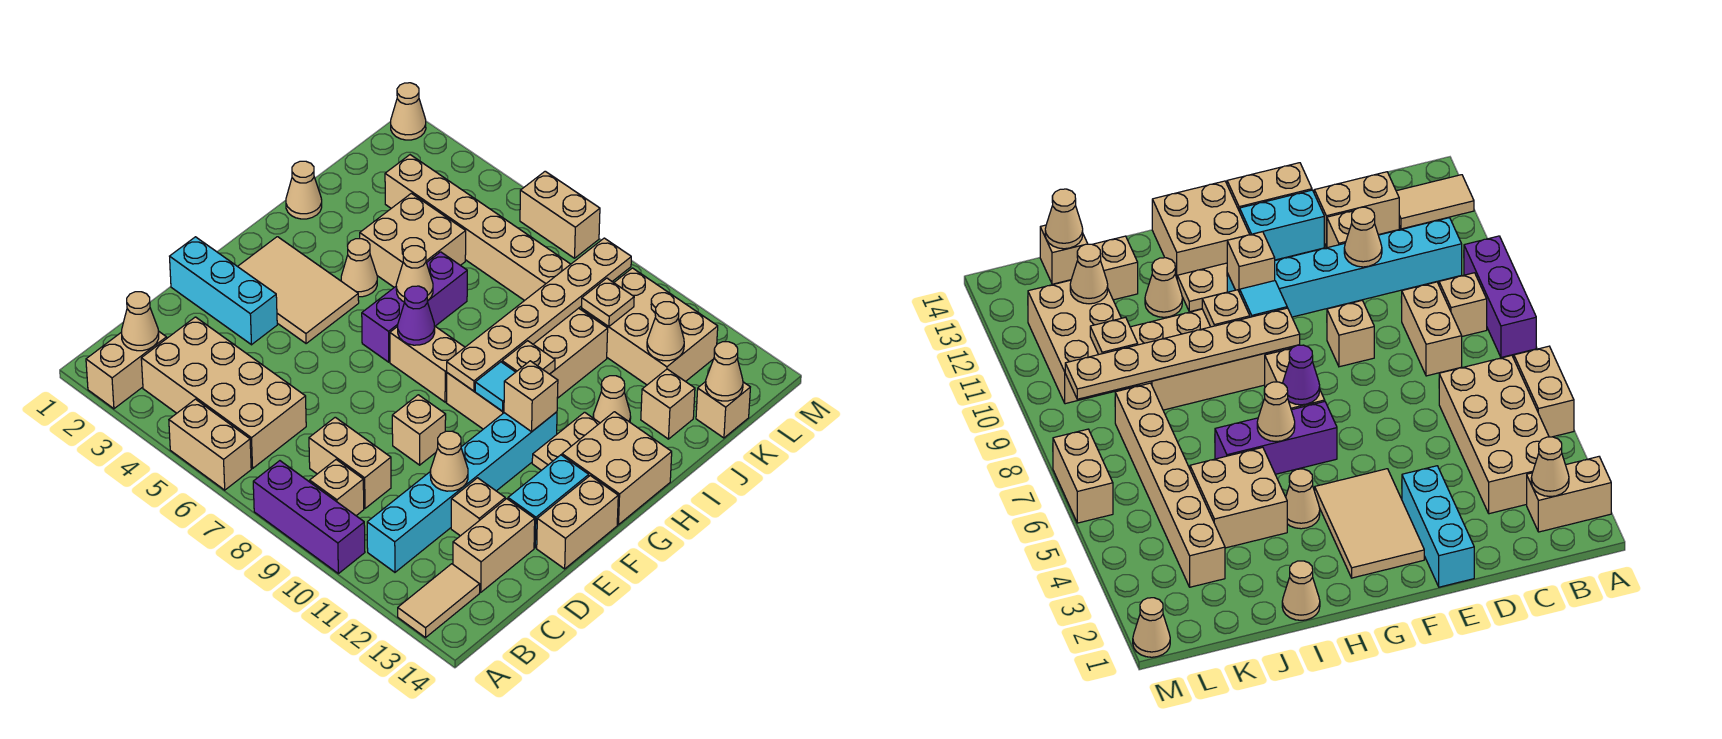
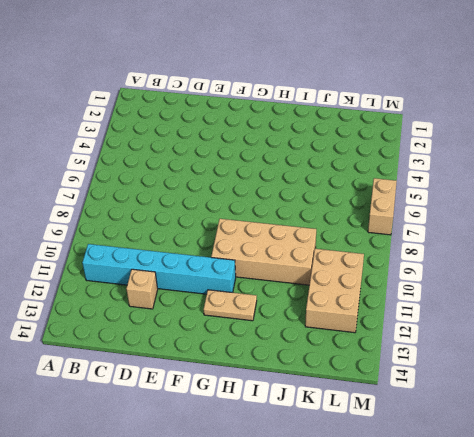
none -> tan 1x2 brick [86,331,167,409]
none -> tan 1x2 brick [169,399,251,490]
none -> purple 1x3 brick [253,461,365,574]
none -> tan 1x2 tile [398,564,480,638]

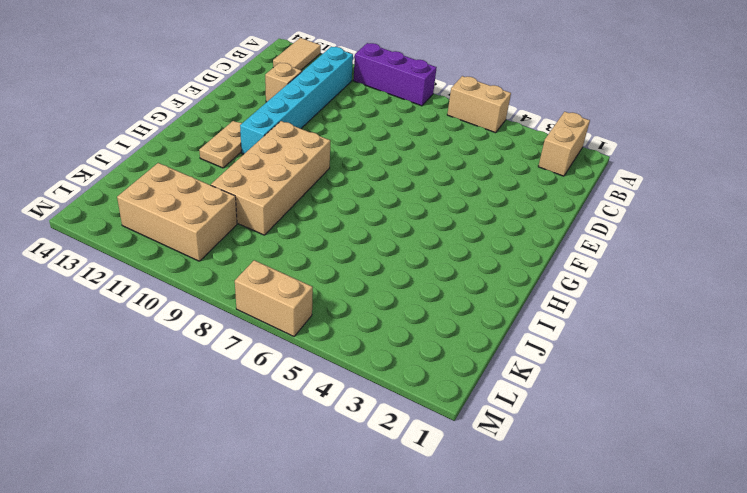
none -> tan 2x4 brick [141,317,306,468]
none -> tan 1x1 brick [310,460,364,516]
none -> tan 1x2 brick [309,417,391,508]
none -> tan 1x2 brick [453,499,535,592]

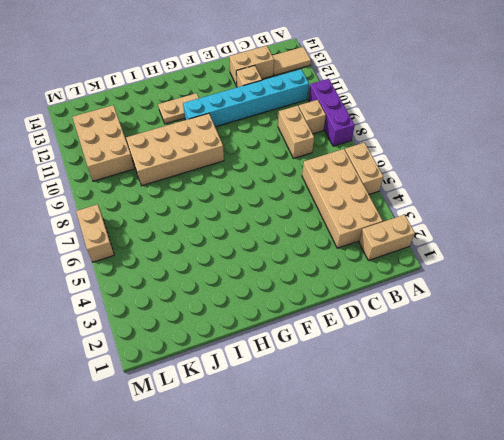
none -> cyan 1x3 brick [170,237,277,345]
none -> tan 1x1 brick [392,395,446,465]
none -> cyan 1x2 brick [508,455,589,548]
none -> tan 1x2 brick [537,476,618,569]

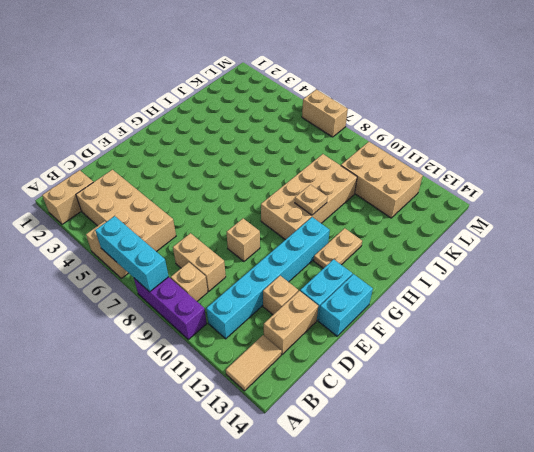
cyan 1x3 brick [95,216,169,292] -> cyan 1x3 brick moved to [170,237,277,345]
cyan 1x2 brick [318,274,373,336] -> tan 1x2 brick [537,476,618,569]
none -> tan 2x3 tile [238,237,359,343]
none -> purple 1x3 brick [362,252,467,362]
none -> tan 1x2 brick [390,326,465,402]
none -> tan 2x2 brick [562,412,672,525]

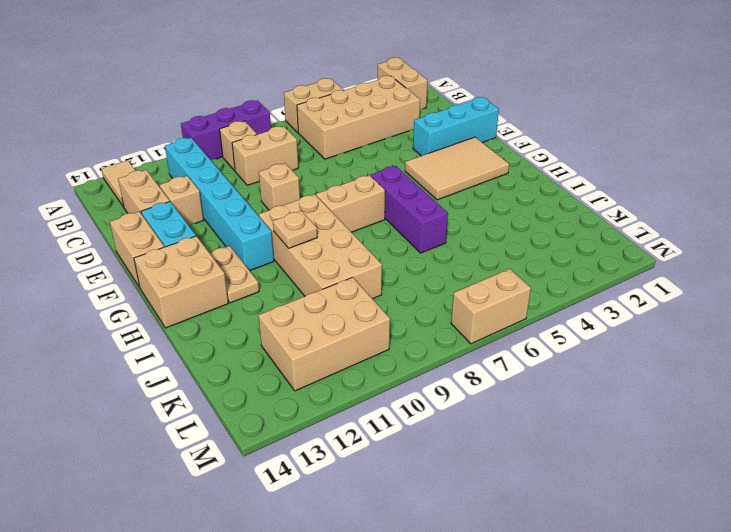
none -> tan 1x1 cone [341,239,377,297]
none -> tan 1x1 cone [286,161,322,219]
none -> tan 2x2 brick [360,193,466,287]
none -> tan 1x1 cone [593,376,631,423]

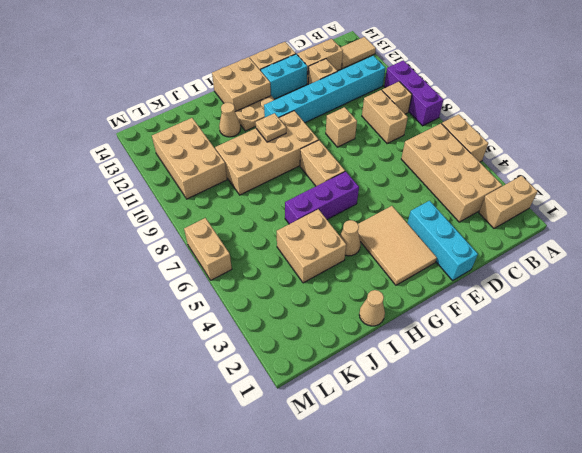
none -> tan 1x1 brick [641,369,695,439]
none -> tan 1x6 brick [385,155,571,301]
none -> tan 1x1 brick [696,382,750,438]
none -> tan 1x1 cone [391,83,426,140]

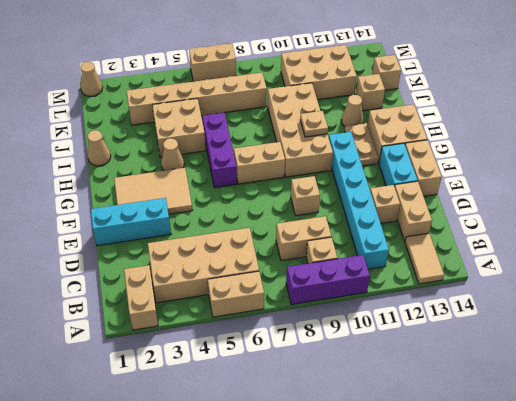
none -> tan 1x1 cone [122,292,159,351]
none -> tan 1x1 cone [430,431,468,491]
none -> purple 1x1 cone [398,286,435,345]
none -> tan 1x6 plate [447,238,631,391]

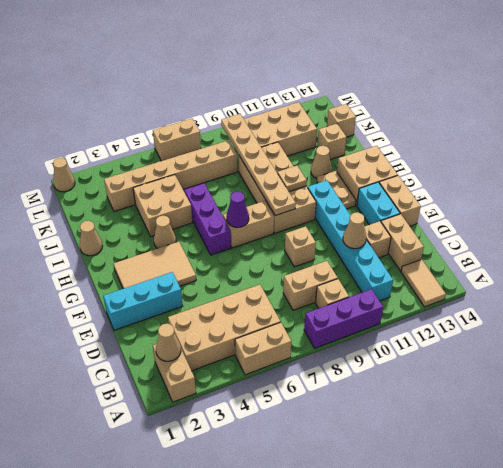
none -> cyan 1x1 tile [475,362,515,411]
none -> tan 1x1 brick [504,361,558,432]
none -> tan 1x1 cone [396,246,433,302]
none -> tan 1x1 plate [582,278,634,327]

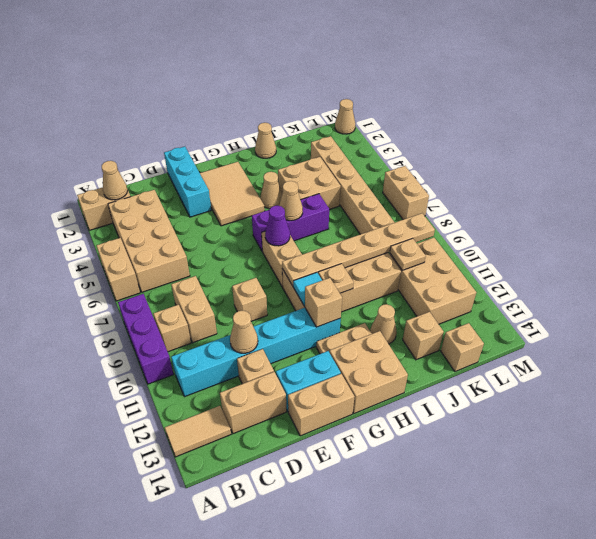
none -> tan 1x1 cone [647,302,684,361]
none -> tan 1x1 cone [705,342,743,401]

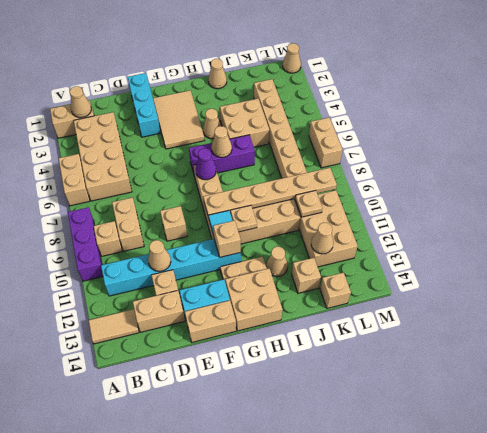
none -> tan 1x1 cone [705,342,743,401]

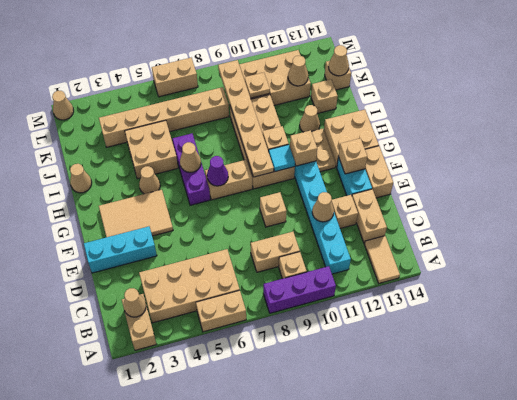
tan 1x1 brick [338,138,367,174] -> none

